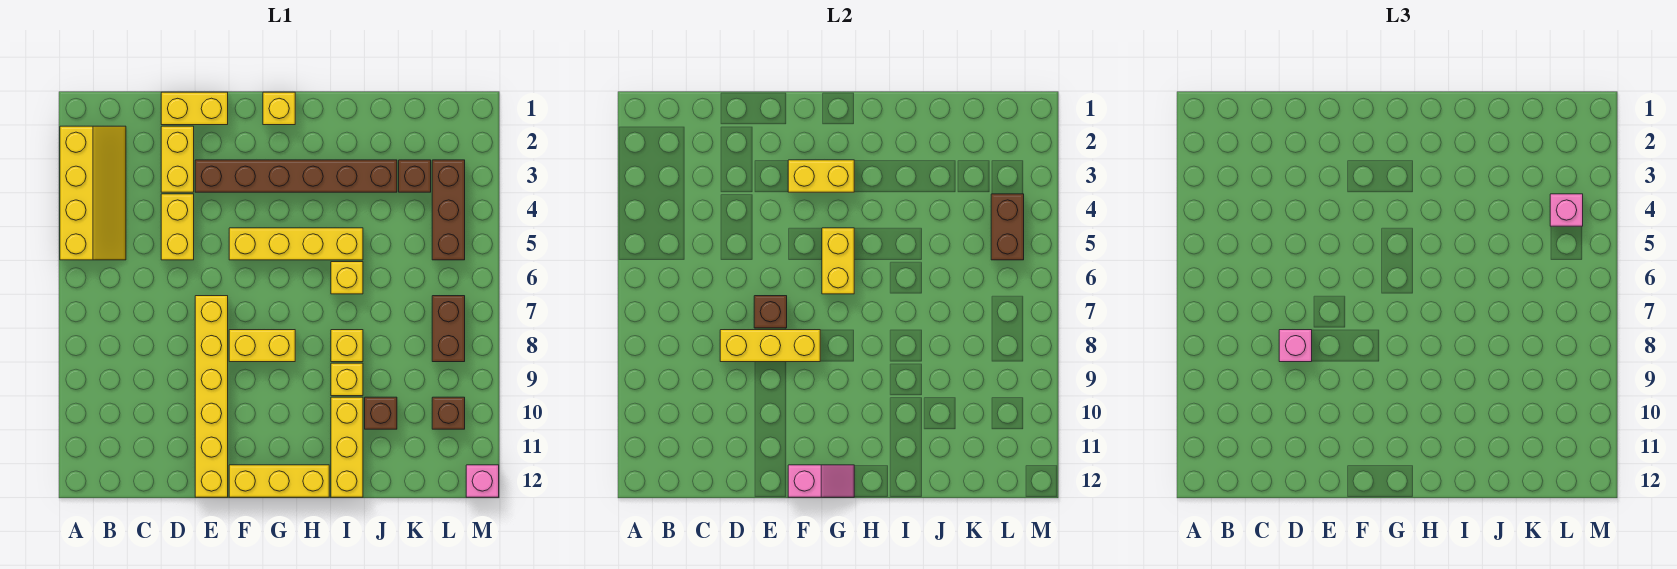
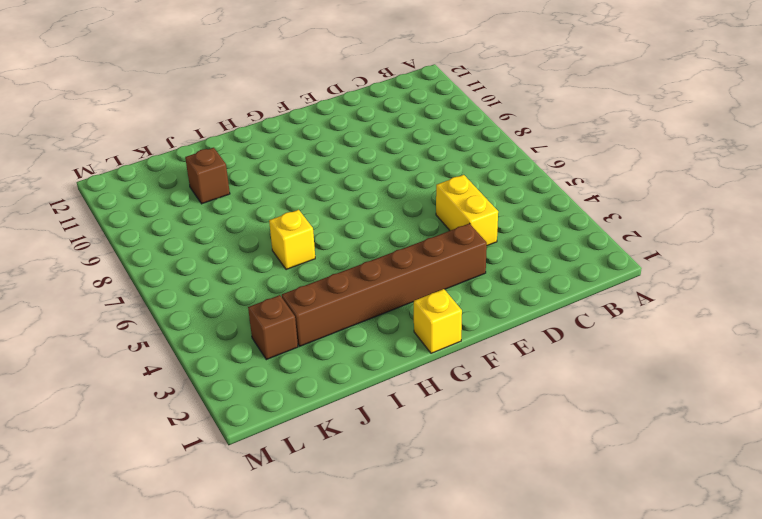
none -> yellow 2x4 slope [60,126,126,260]
none -> yellow 1x2 brick [161,92,228,125]
none -> yellow 1x2 brick [161,126,194,192]

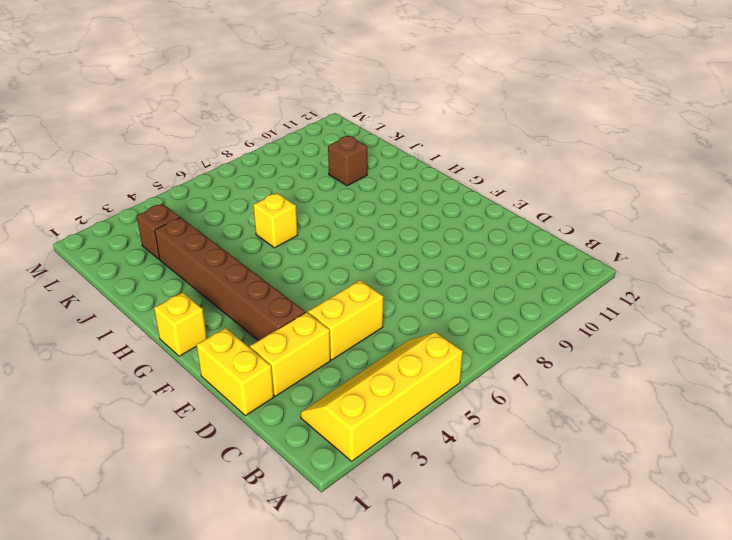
none -> yellow 1x6 brick [195,296,228,497]
none -> yellow 1x4 brick [229,228,363,260]
none -> yellow 1x2 brick [229,330,295,362]

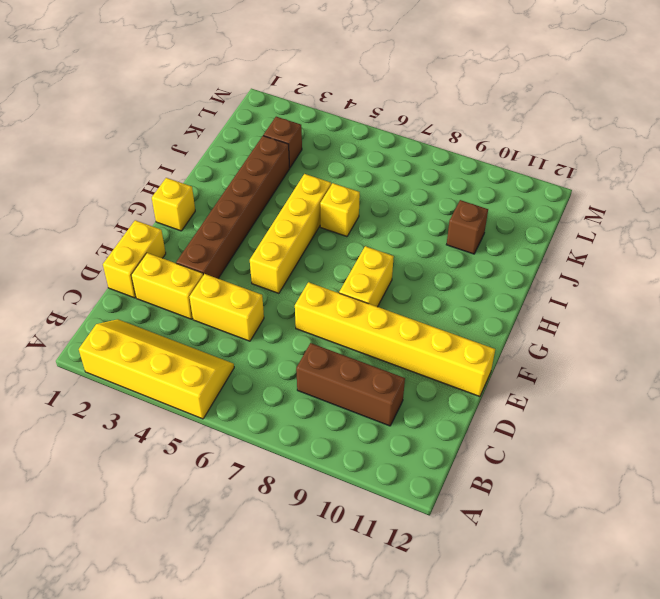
brown 1x3 brick [296,343,405,426] -> brown 1x3 brick moved to [432,160,465,260]
none -> yellow 1x3 brick [229,465,329,497]
none -> yellow 1x1 brick [331,330,363,362]
none -> yellow 1x1 brick [331,363,363,396]

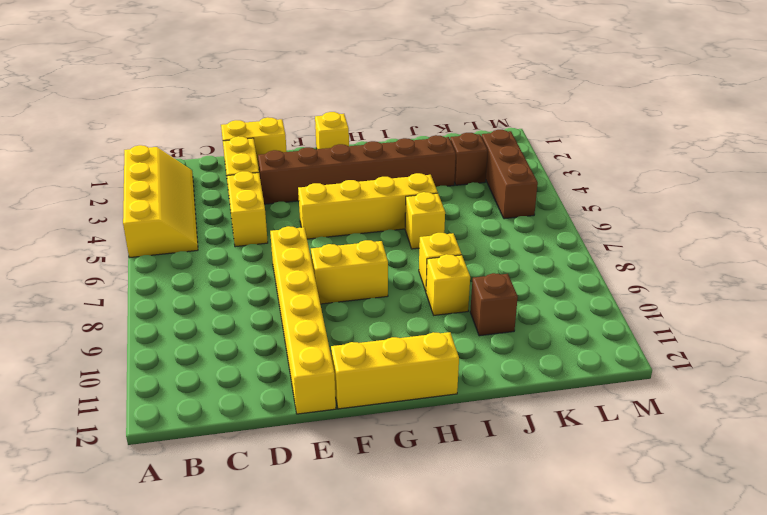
none -> yellow 1x3 brick [331,397,363,497]
none -> brown 1x2 brick [432,296,465,362]
none -> brown 1x1 brick [432,397,465,429]

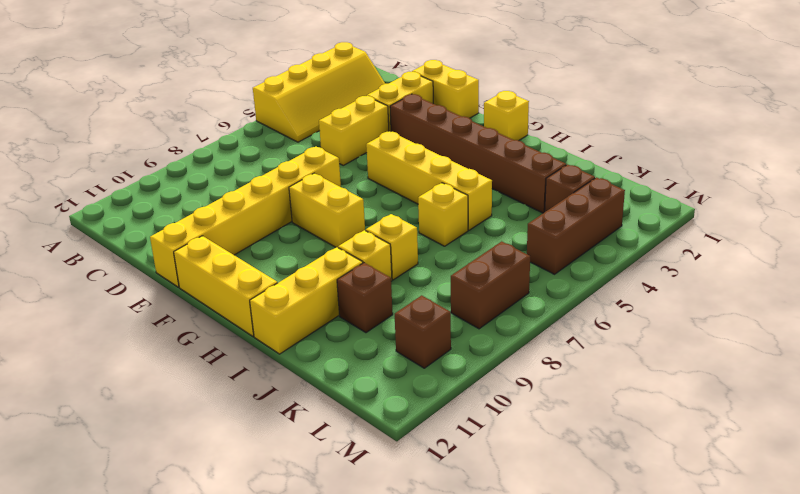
none -> pink 1x1 brick [466,465,499,497]
none -> yellow 1x3 brick [720,330,820,362]
none -> brown 1x1 brick [754,296,787,328]

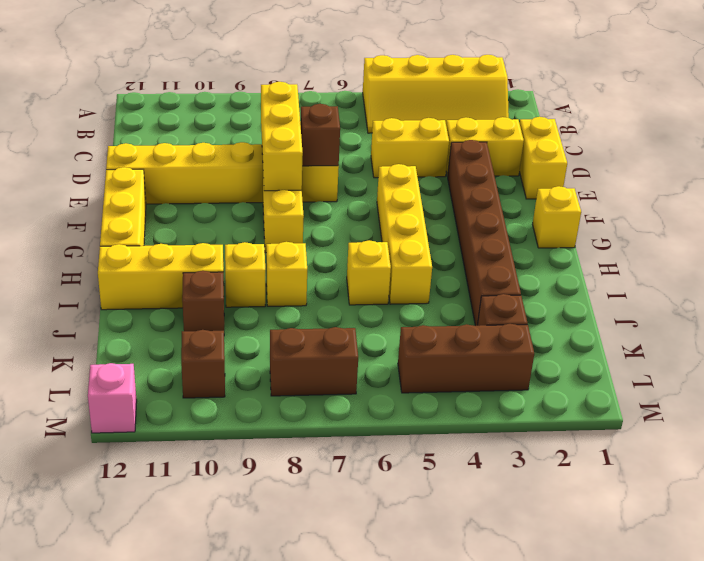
none -> yellow 1x2 brick [788,160,854,192]
none -> pink 1x2 slope [788,465,854,497]
none -> yellow 1x2 brick [822,228,854,294]

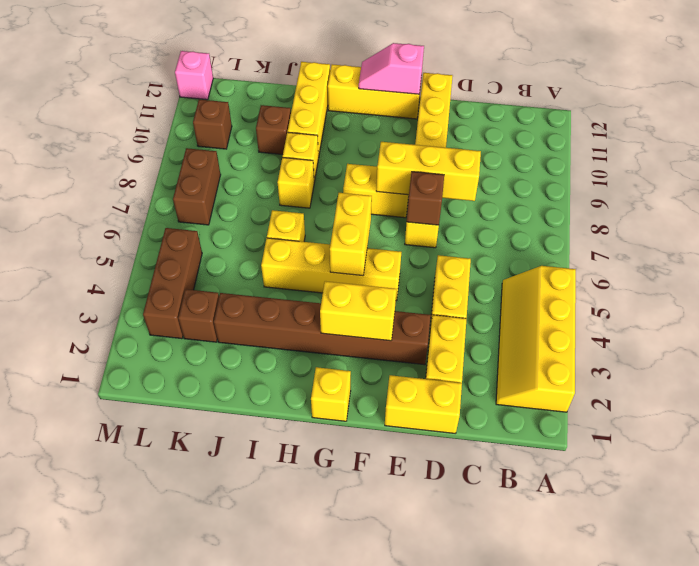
none -> brown 1x2 brick [991,194,1024,260]
none -> pink 1x1 brick [1279,330,1312,362]
none -> pink 1x1 brick [1550,194,1583,226]

